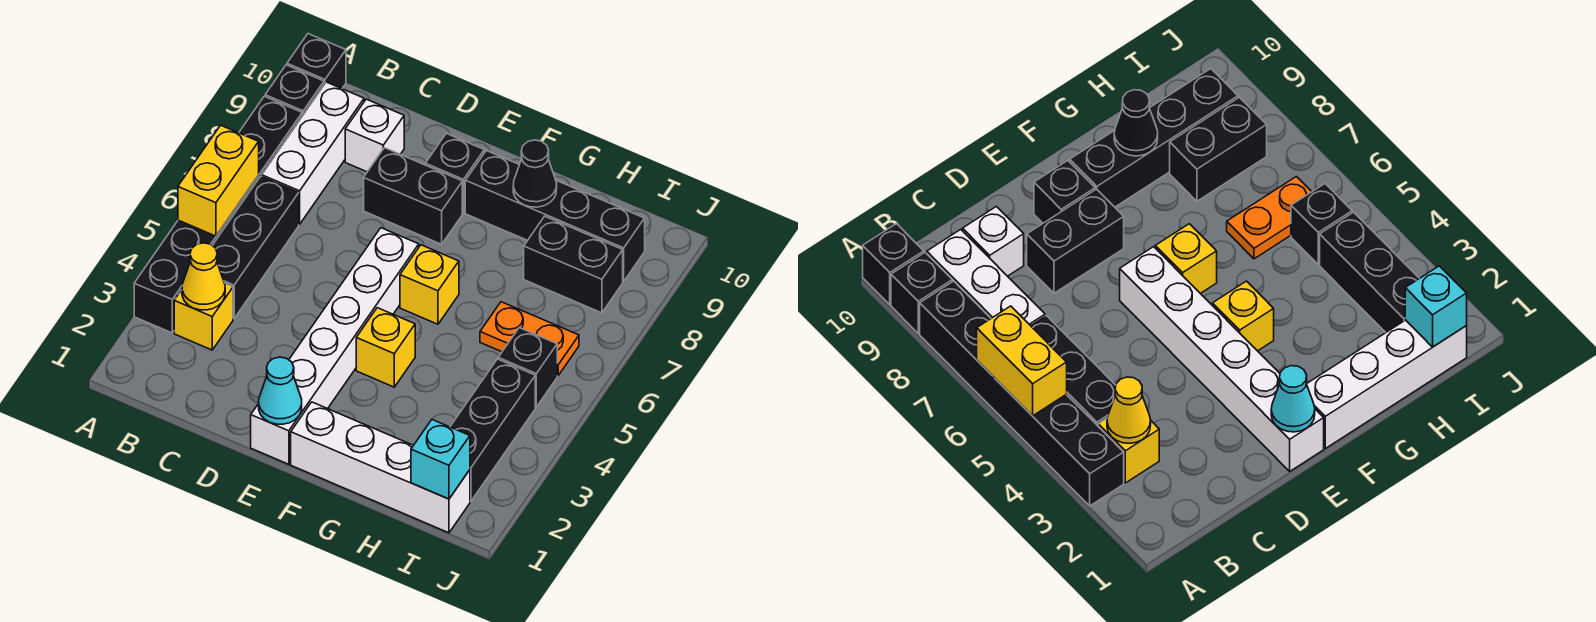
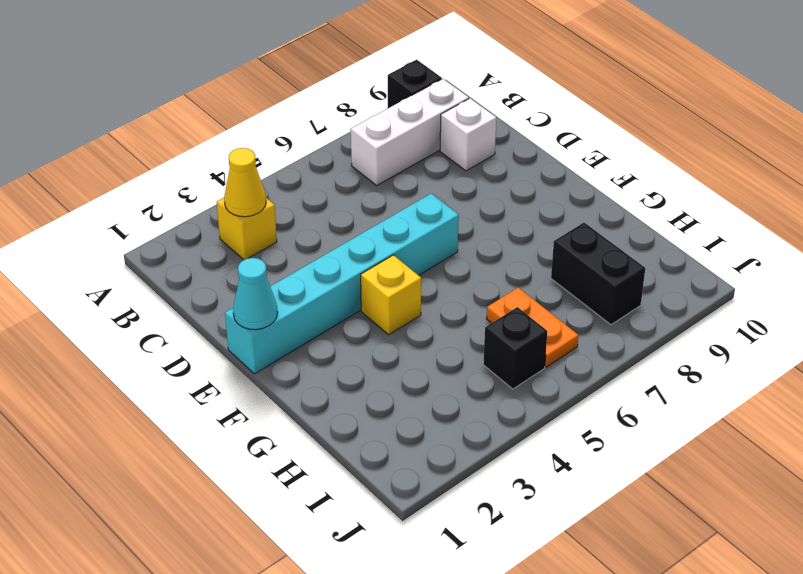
cyan 1x6 brick [225,193,459,374] -> white 1x6 brick [251,228,419,464]
none -> black 1x6 brick [134,96,302,333]
none -> black 1x1 brick [287,34,346,89]
none -> black 1x3 brick [212,176,299,319]

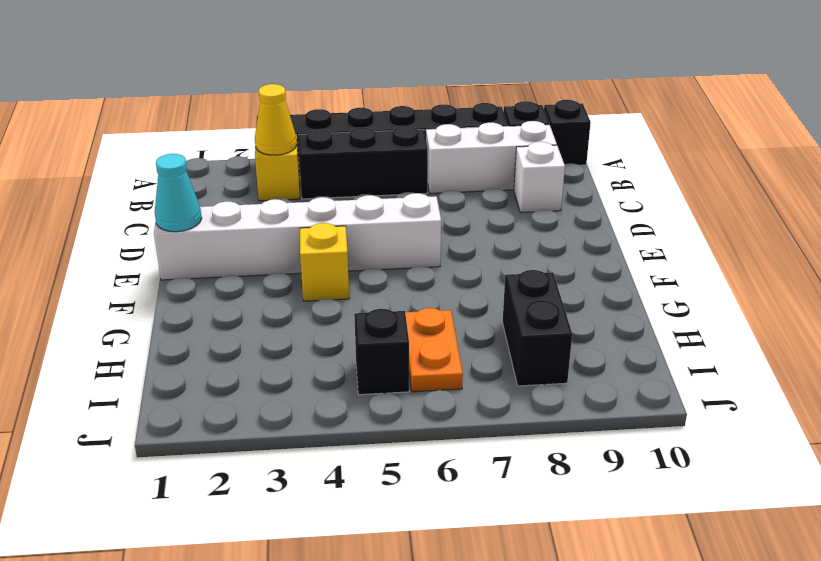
none -> black 1x2 brick [364,148,462,244]
none -> black 1x1 brick [425,133,484,213]
none -> white 1x4 brick [291,402,470,533]

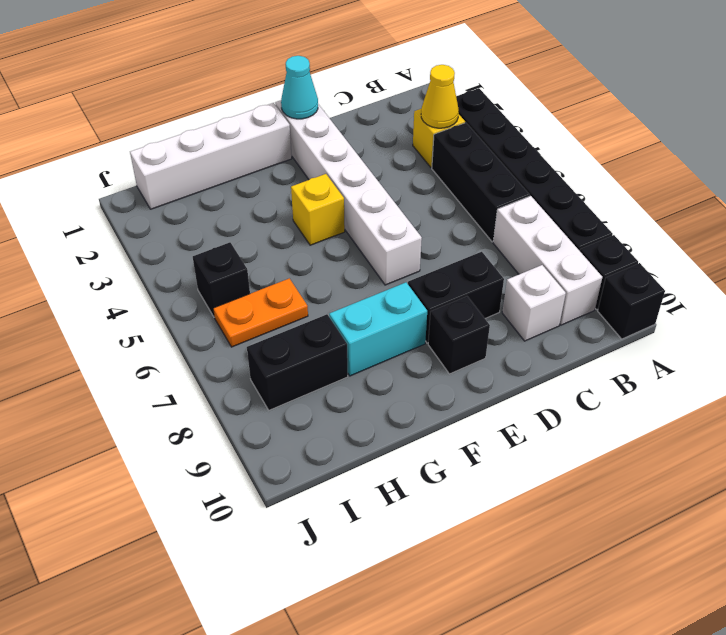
cyan 1x2 brick [329,282,427,376] -> none
none -> yellow 1x1 brick [400,245,459,324]
none -> black 1x4 brick [465,151,645,281]
none -> black 1x3 brick [450,359,535,501]

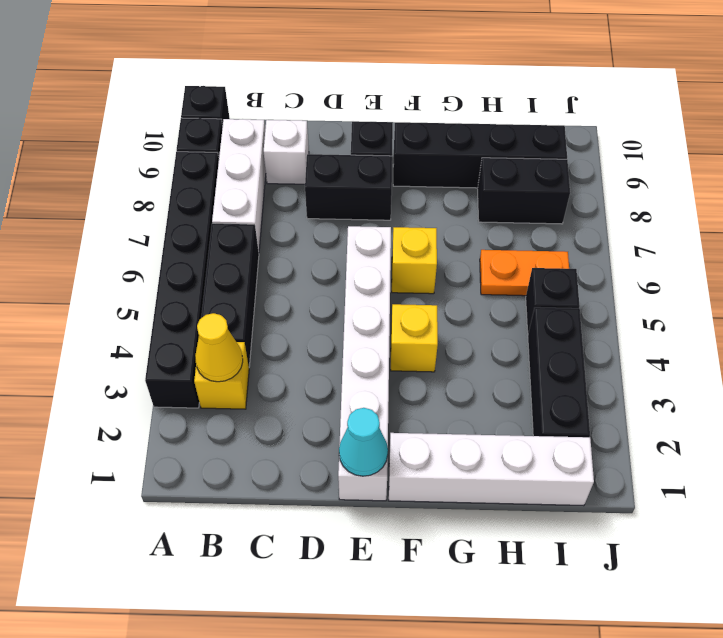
none -> yellow 1x2 brick [178,125,259,236]
none -> black 1x1 cone [513,140,557,207]
none -> cyan 1x1 brick [411,420,470,499]

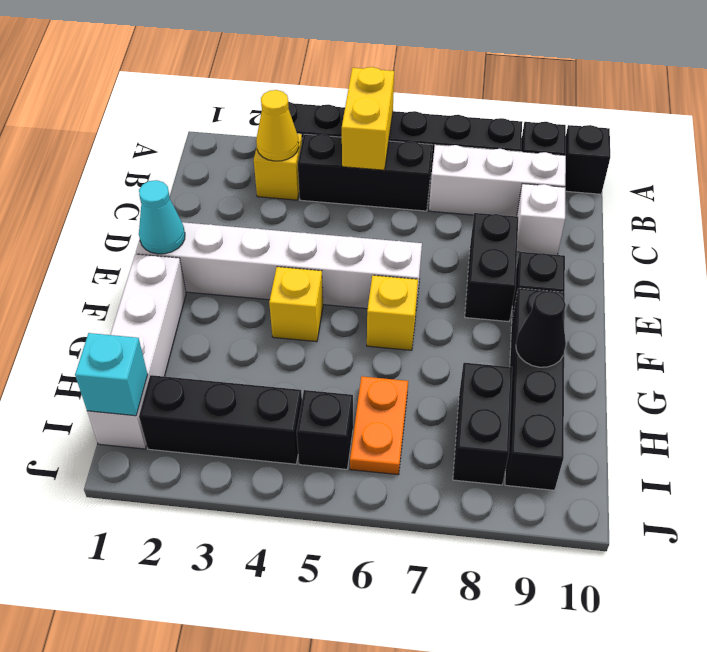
yellow 1x2 brick [342,67,394,170] -> yellow 1x2 brick turned to [178,125,259,236]

